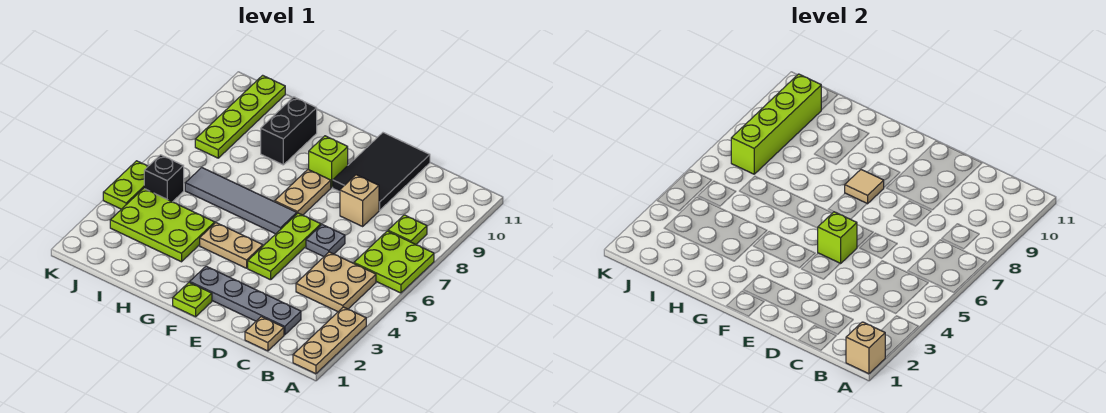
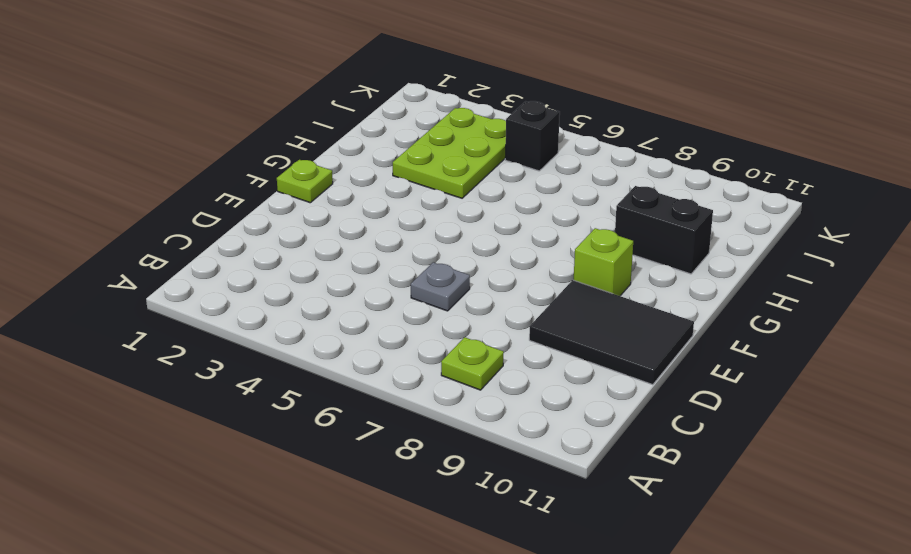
none -> tan 1x3 plate [293,307,366,374]
none -> lime 2x2 plate [354,231,434,293]
none -> tan 2x2 plate [296,252,376,312]

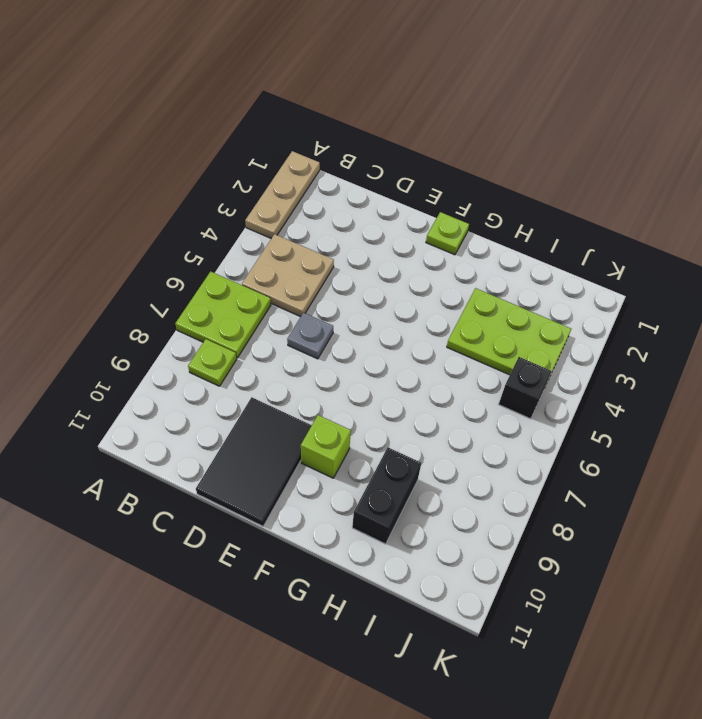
none -> tan 1x1 plate [245,317,284,351]
none -> grey 1x4 plate [190,266,301,335]
none -> tan 1x1 brick [340,175,379,226]

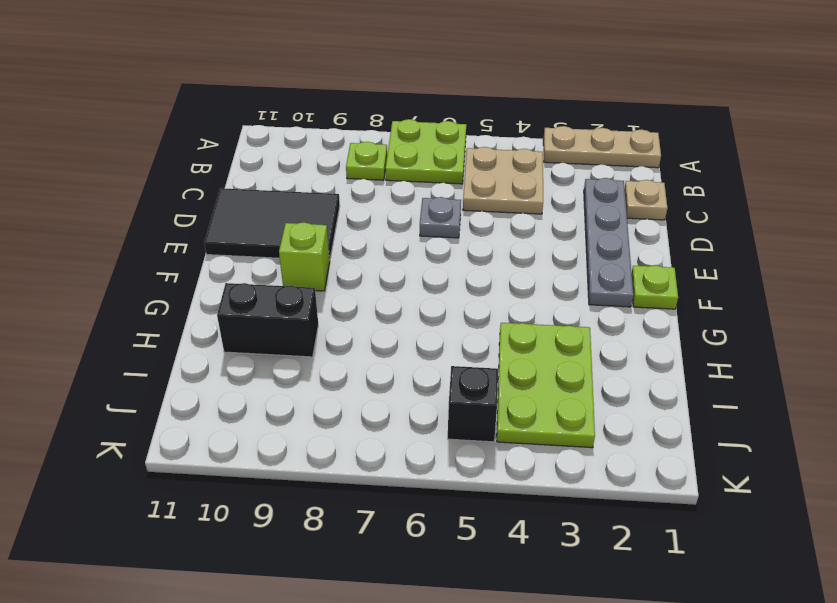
none -> tan 1x1 brick [340,175,379,226]
none -> lime 1x3 plate [248,213,321,280]
none -> tan 1x2 plate [200,223,263,268]

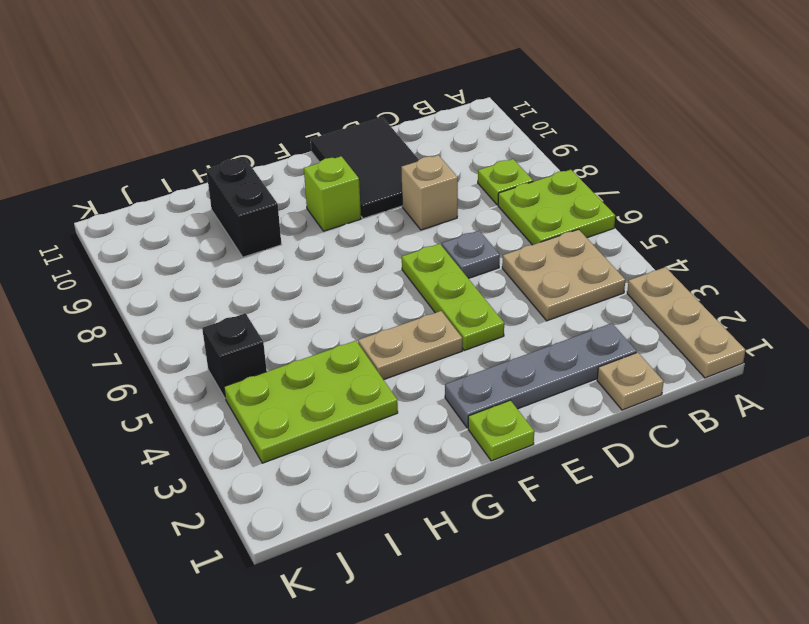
none -> grey 1x4 tile [185,168,297,234]
none -> tan 1x2 plate [275,169,331,215]
none -> lime 1x4 plate [195,75,285,158]

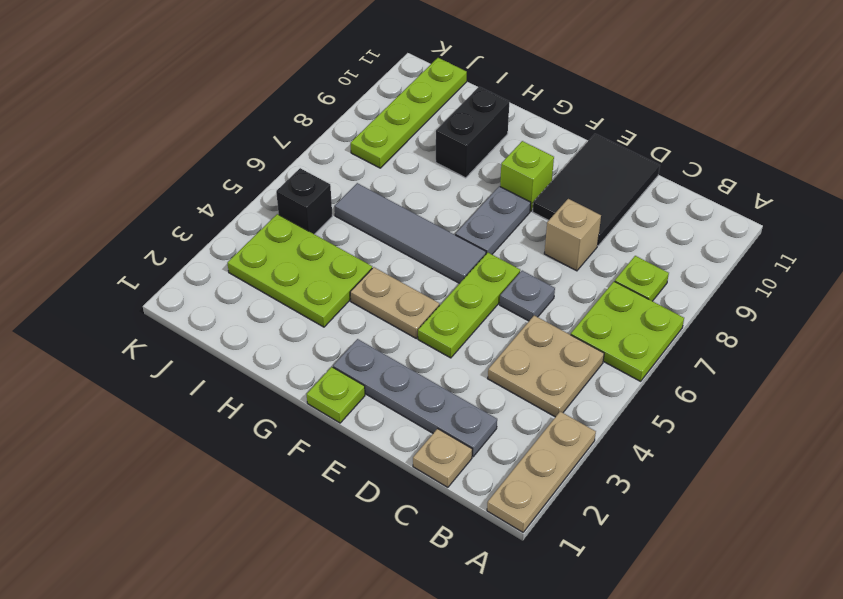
grey 1x2 plate [455,186,531,254] -> tan 1x2 plate [275,169,331,215]
none -> lime 1x2 plate [103,161,148,209]
none -> tan 1x1 brick [846,322,885,374]
none -> lime 1x1 brick [818,212,857,264]

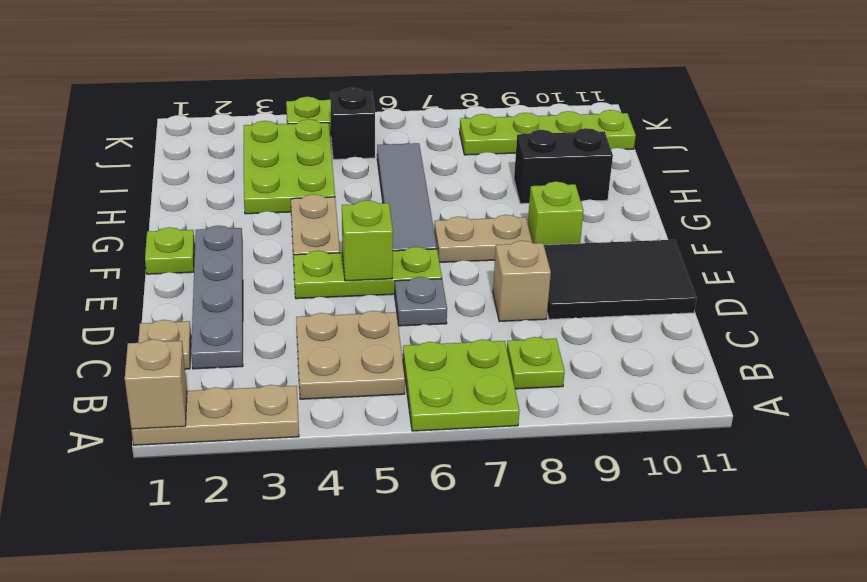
none -> tan 1x1 tile [845,170,884,204]
none -> lime 1x4 brick [731,74,821,174]

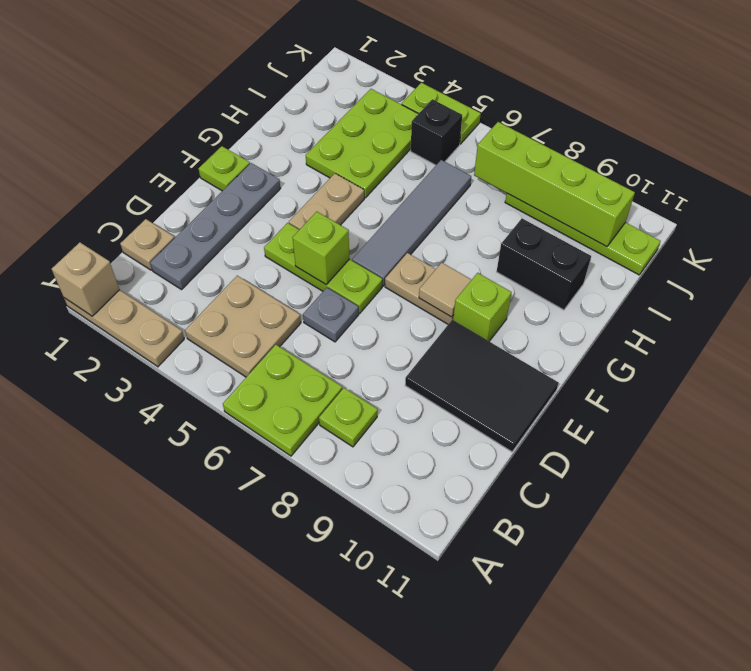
none -> tan 1x1 brick [340,175,379,226]

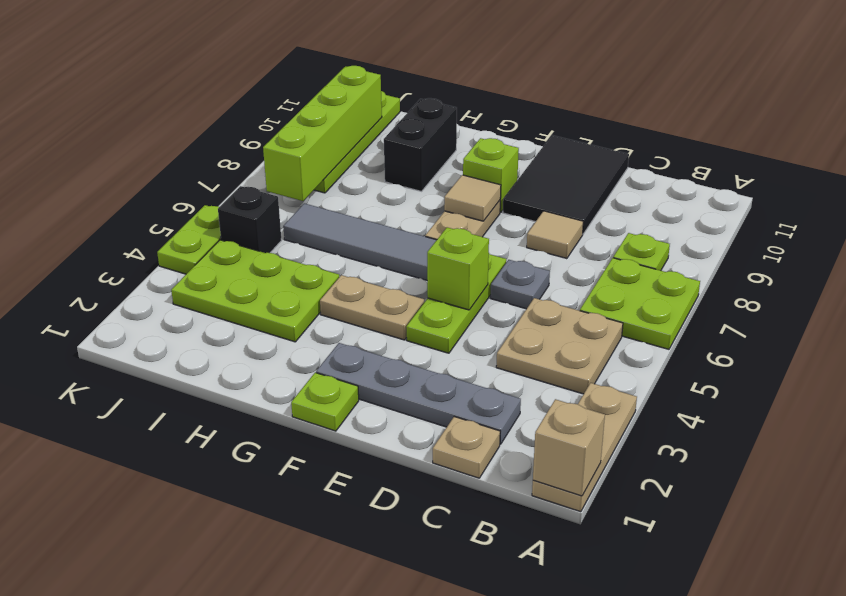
tan 1x1 tile [527,211,583,259] -> tan 1x1 brick [340,175,379,226]

